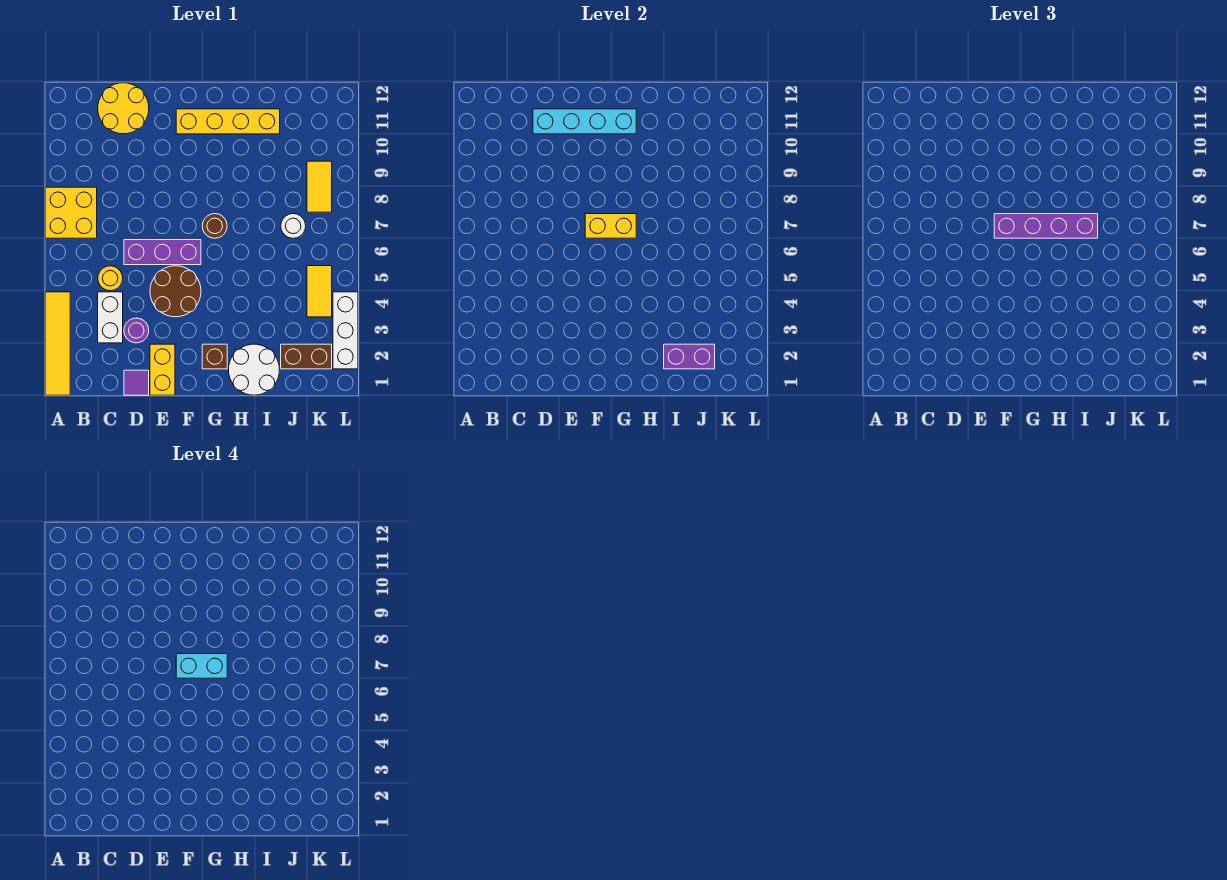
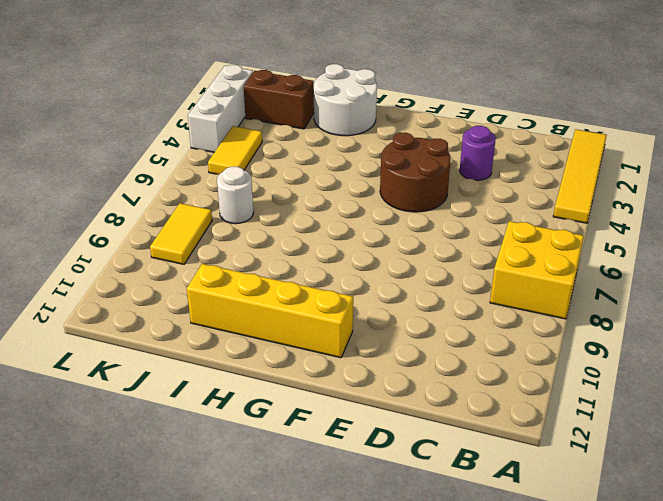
none -> white 1x2 brick [98,292,123,343]
none -> yellow 1x1 round brick [98,266,123,291]
none -> yellow 2x2 round brick [98,83,149,134]

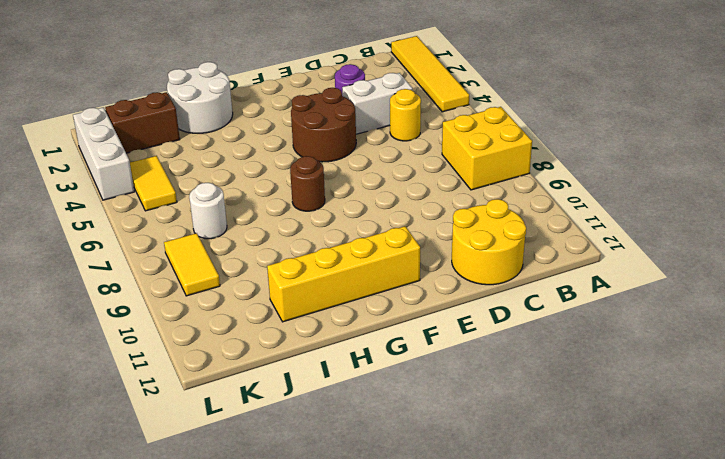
white 1x2 brick [342,73,412,134] -> white 1x2 brick turned to [98,292,123,343]
none -> purple 1x1 tile [124,370,149,395]
none -> purple 1x3 brick [124,240,201,265]
none -> yellow 1x2 brick [150,344,175,395]

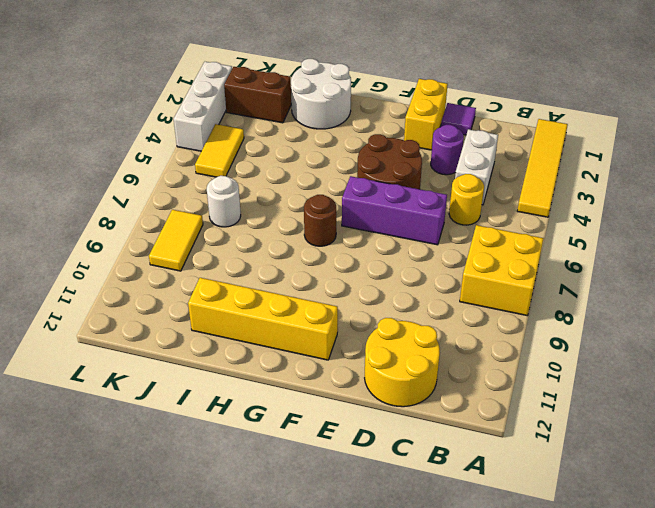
none -> brown 1x1 brick [202,344,227,369]
none -> cyan 1x4 brick [533,109,636,134]
none -> yellow 1x2 brick [585,214,636,238]

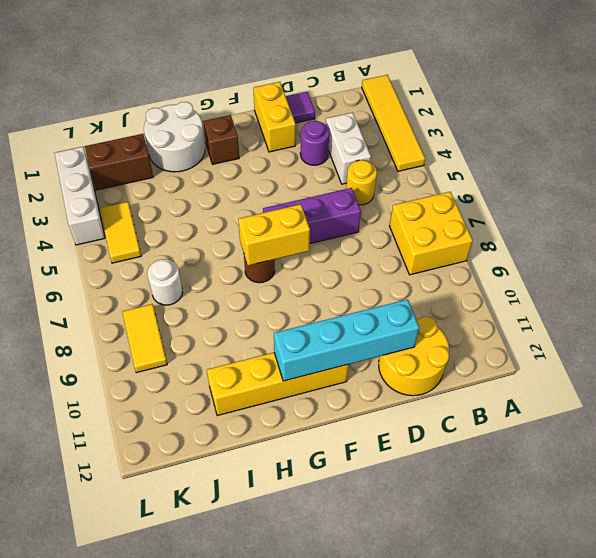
none -> brown 2x2 round brick [150,266,201,317]
none -> purple 1x2 brick [664,344,715,369]
none -> purple 1x4 brick [994,214,1098,238]

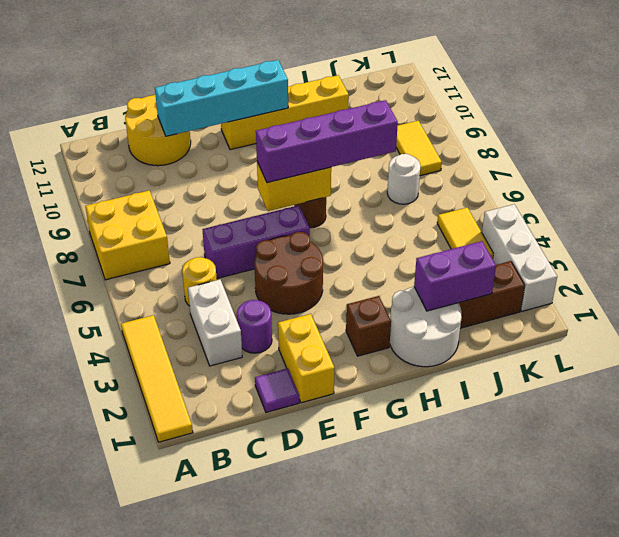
none -> cyan 1x2 brick [176,654,227,678]

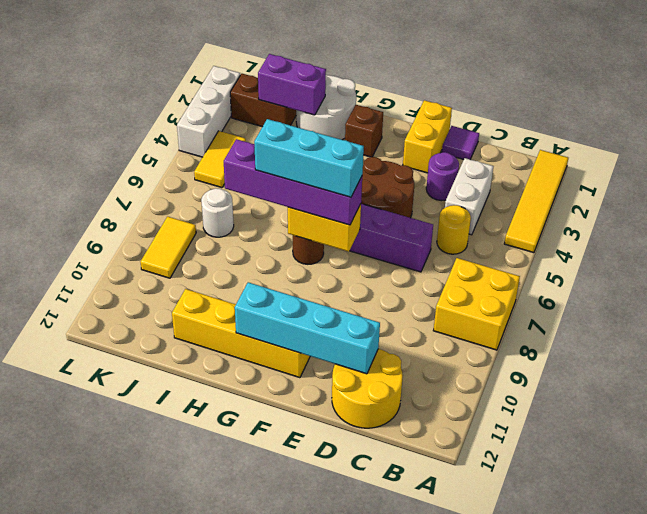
cyan 1x3 brick [254,119,364,197] -> cyan 1x2 brick [176,654,227,678]

